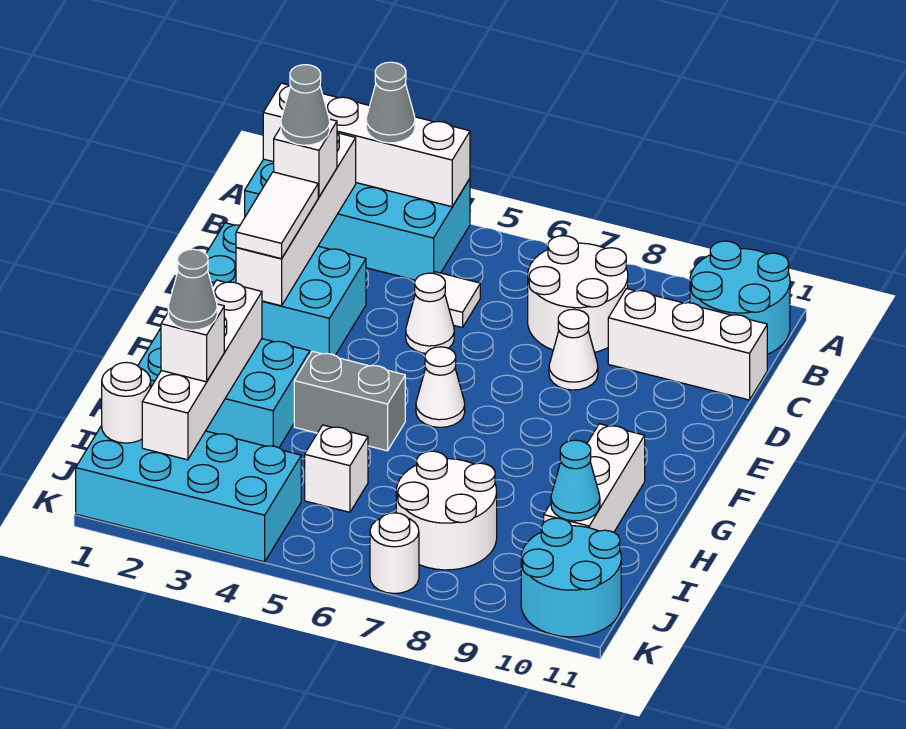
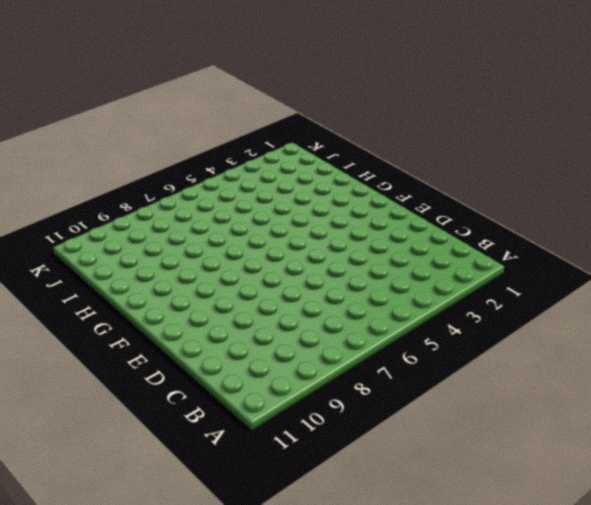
none -> cyan 2x4 brick [245,159,470,280]
none -> cyan 2x2 round brick [690,241,790,354]
none -> white 2x2 round brick [528,236,628,352]

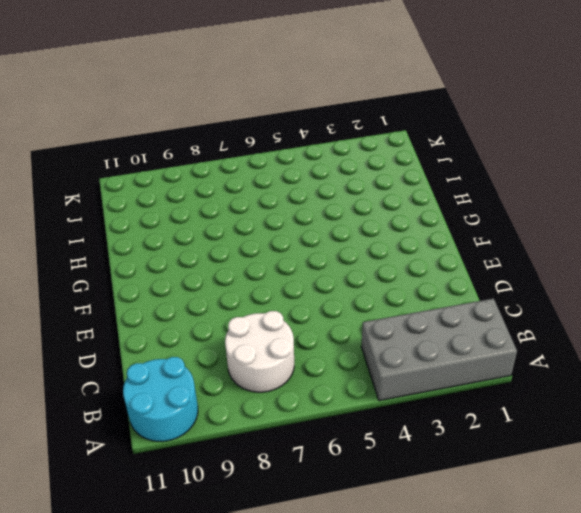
grey 2x4 brick [361,298,517,401] -> cyan 2x4 brick [245,159,470,280]
none -> white 1x1 tile [434,272,480,328]
none -> white 1x3 brick [608,289,767,400]
none -> cyan 2x3 brick [206,223,366,355]

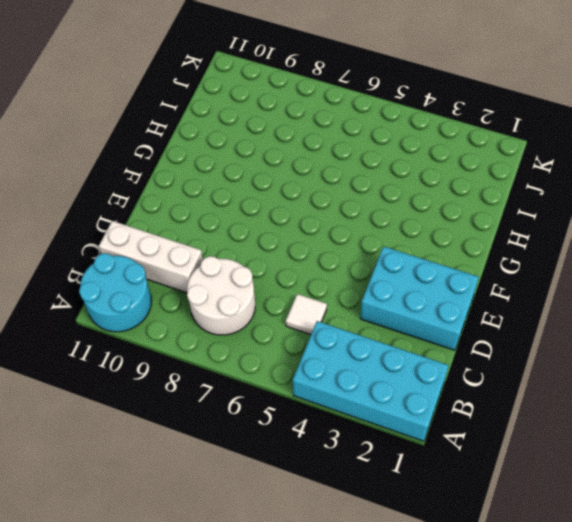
none -> white 1x1 cone [406,273,454,353]
none -> white 1x1 cone [549,309,598,390]
none -> white 1x1 cone [416,347,465,427]

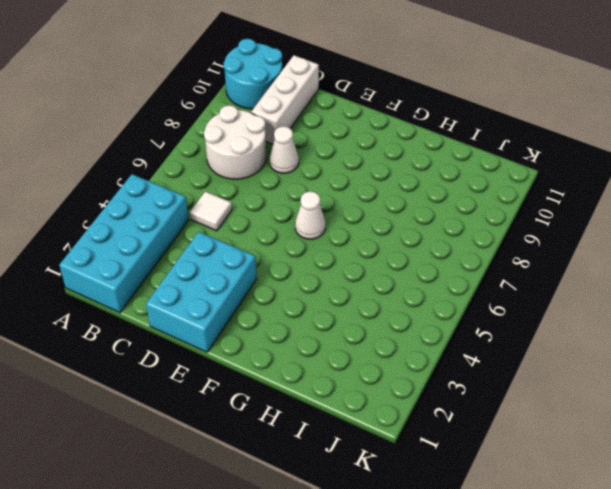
none -> white 1x1 cone [406,273,454,353]
none -> cyan 2x3 brick [138,328,310,448]
none -> grey 1x2 brick [294,351,405,451]

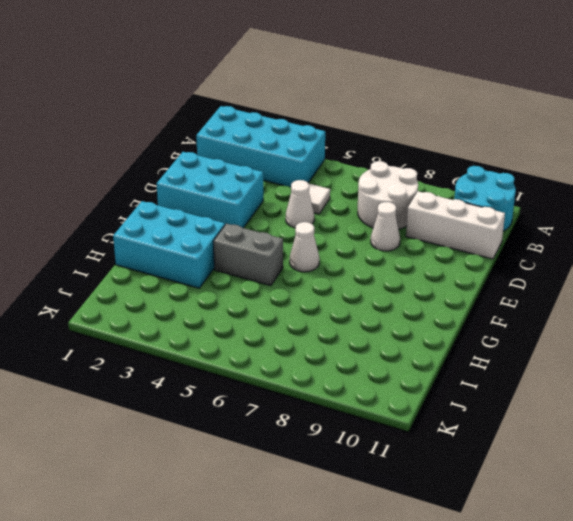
none -> white 1x3 brick [544,424,645,532]
none -> white 1x1 brick [305,425,368,512]
none -> white 2x2 round brick [396,451,497,570]

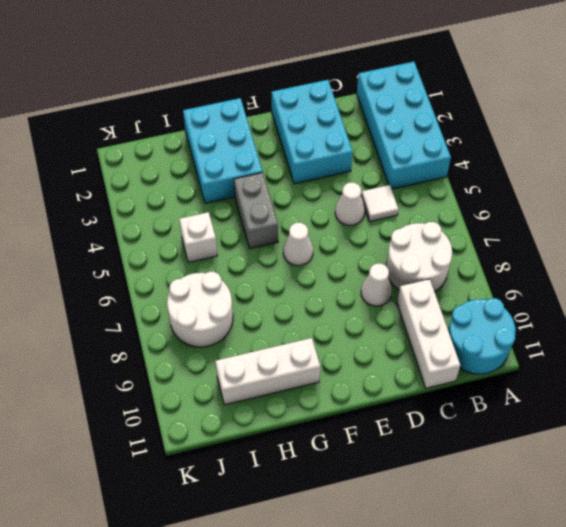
none -> cyan 2x4 brick [76,426,301,562]
none -> cyan 2x2 round brick [521,518,621,637]
none -> white 1x1 round brick [370,513,419,593]

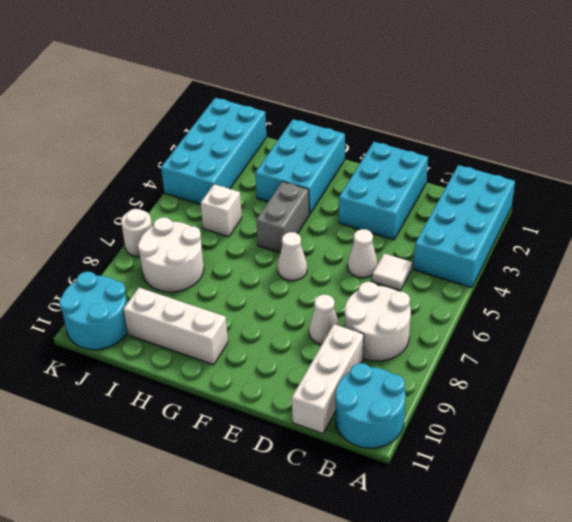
none -> white 1x4 brick [263,83,470,207]
none -> white 1x4 brick [236,133,356,306]
none -> white 1x4 brick [142,280,262,460]

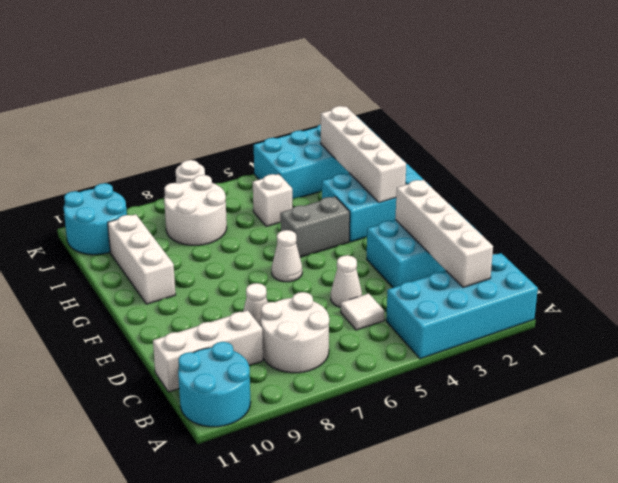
none -> white 1x4 brick [263,83,470,207]
none -> cyan 1x1 cone [551,440,600,521]
none -> white 1x1 round brick [102,362,151,443]

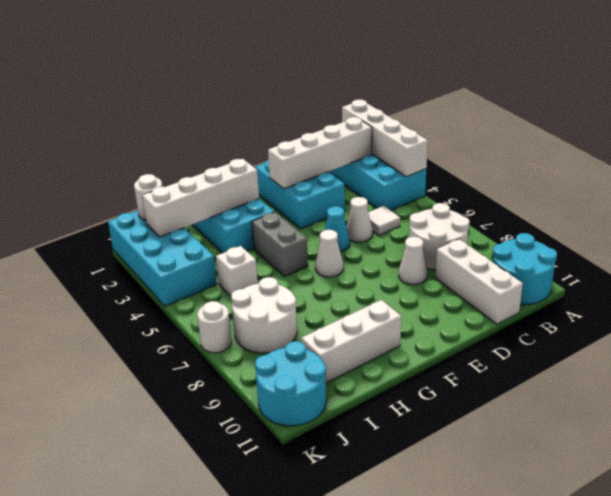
cyan 1x1 cone [325,206,350,252] -> cyan 1x1 cone moved to [551,440,600,521]
none -> grey 1x1 cone [366,62,415,143]
none -> white 1x1 brick [274,119,337,197]
none -> white 1x2 tile [236,172,318,259]

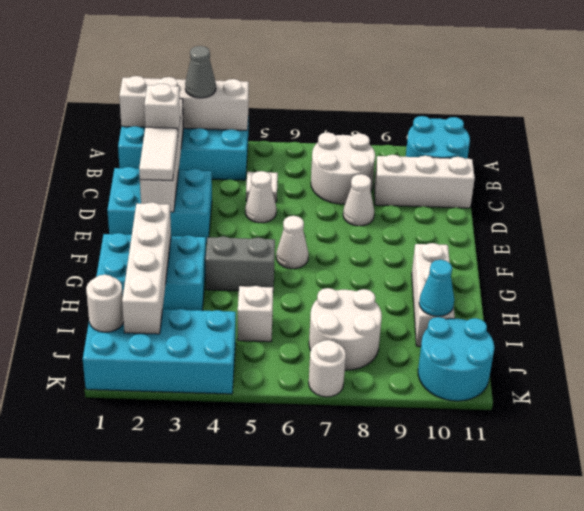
none -> white 1x1 brick [161,304,224,382]
none -> grey 1x1 cone [281,65,330,145]
none -> grey 1x1 cone [168,249,217,330]

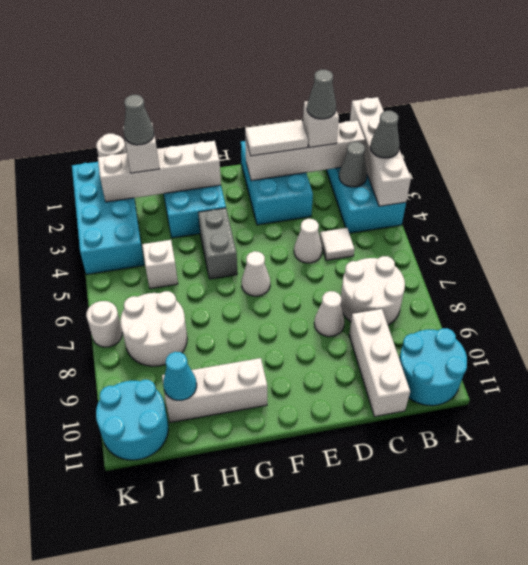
grey 1x1 cone [339,142,367,187] -> none

